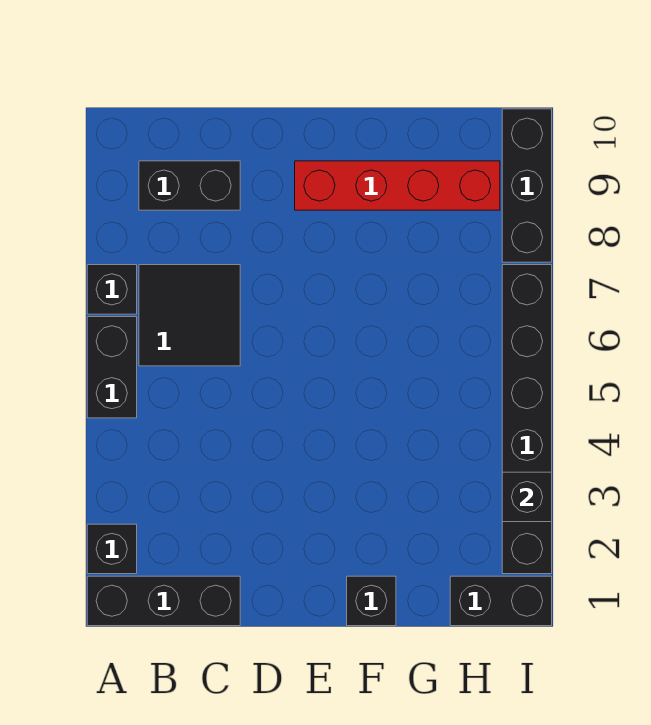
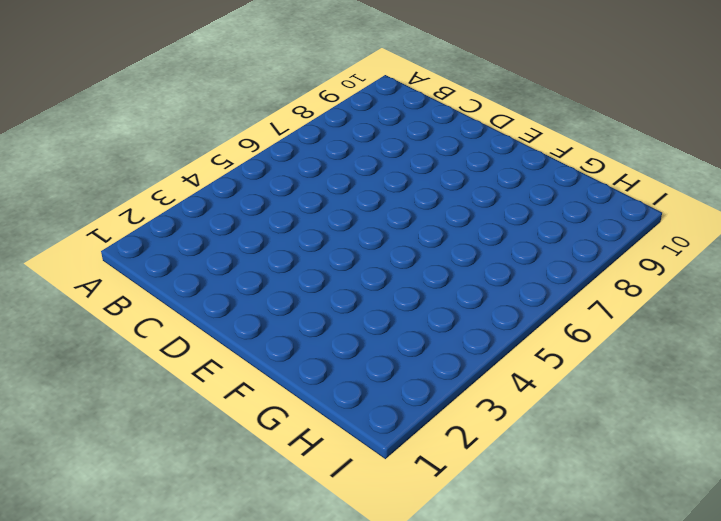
none -> black 1x3 brick [87,576,240,626]
none -> black 1x1 brick [87,524,137,574]
none -> black 1x2 brick [87,317,137,418]

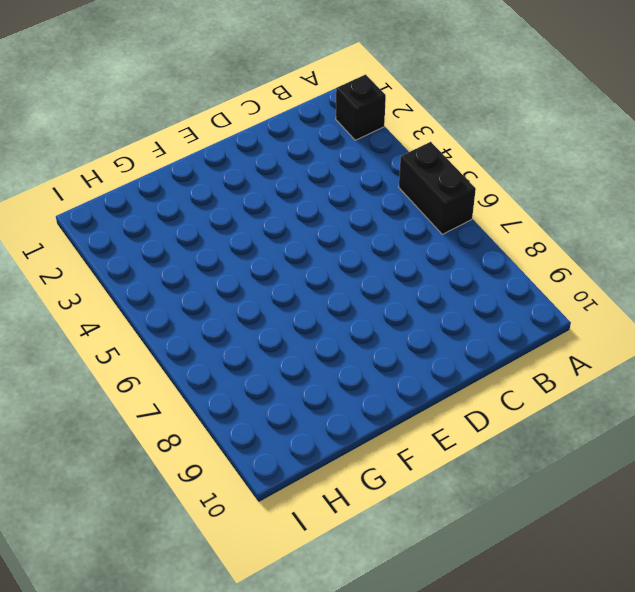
none -> black 1x3 brick [87,576,240,626]
none -> black 1x1 brick [87,265,137,314]
none -> black 2x2 tile [139,265,240,366]

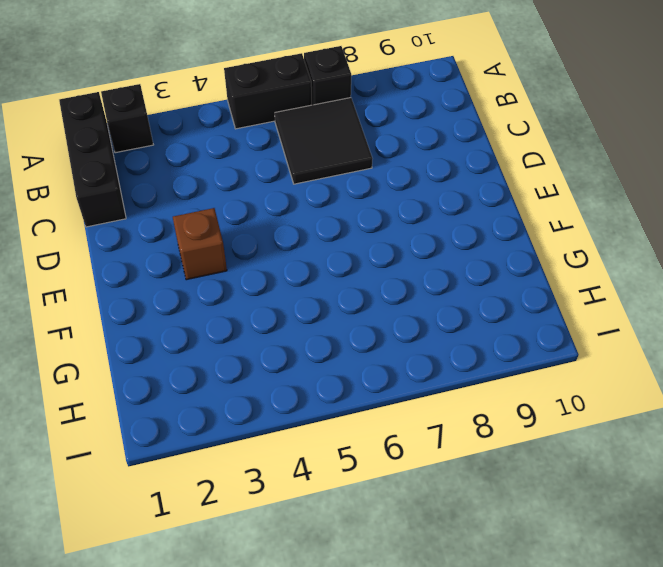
brown 1x1 brick [173,208,227,280] -> none
none -> black 1x2 brick [139,161,240,210]
none -> red 1x4 brick [295,161,500,210]
none -> black 1x1 brick [347,576,396,626]

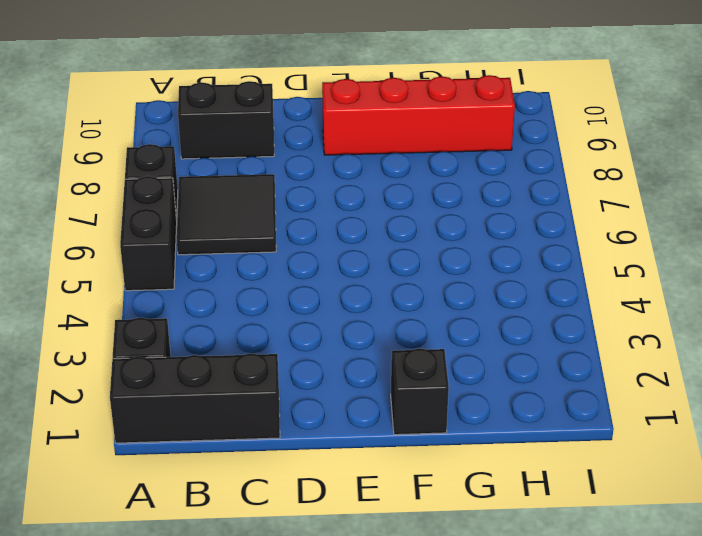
none -> black 1x2 brick [450,576,552,626]
none -> black 1x6 brick [502,265,552,574]
none -> black 1x3 brick [502,109,552,262]

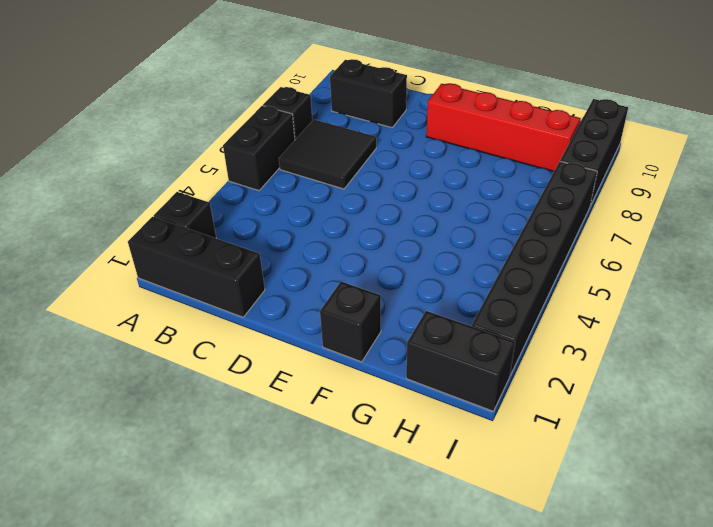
none -> black 1x1 brick [502,472,552,522]

